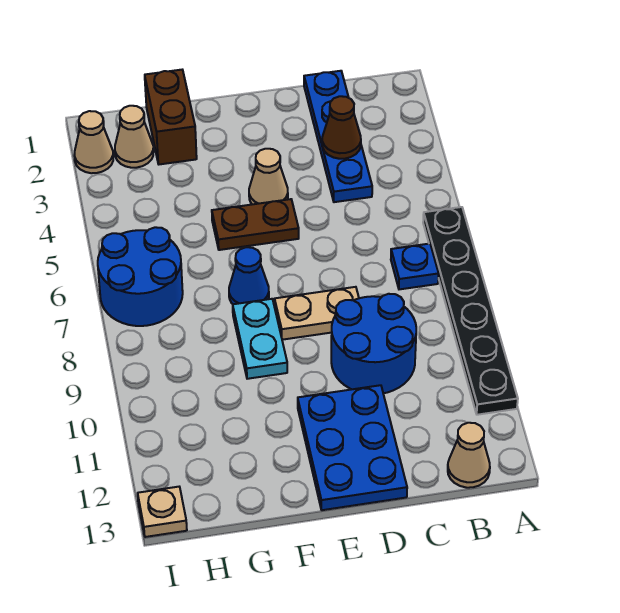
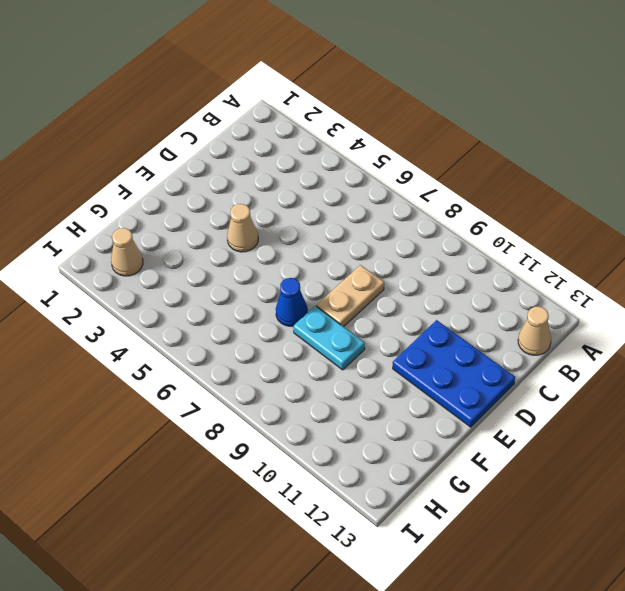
none -> black 1x6 plate [423,207,518,415]
none -> blue 1x1 plate [391,244,439,289]
none -> blue 1x4 plate [304,71,372,202]

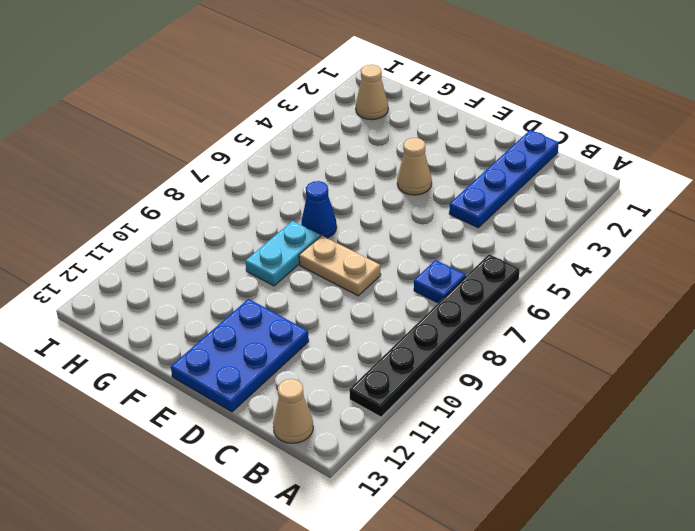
none -> blue 2x2 round brick [331,294,416,393]
none -> brown 1x2 plate [212,199,299,250]
none -> brown 1x2 brick [145,70,197,164]

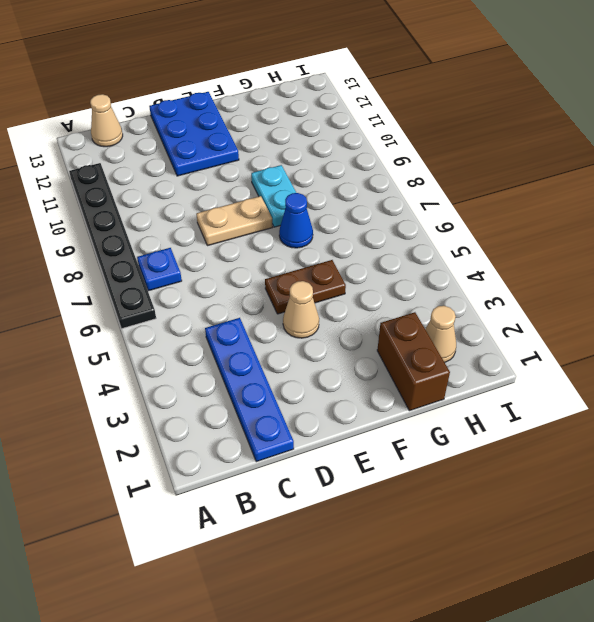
none -> blue 2x2 round brick [331,294,416,393]
none -> blue 2x2 round brick [98,227,183,326]
none -> tan 1x1 cone [74,111,113,173]

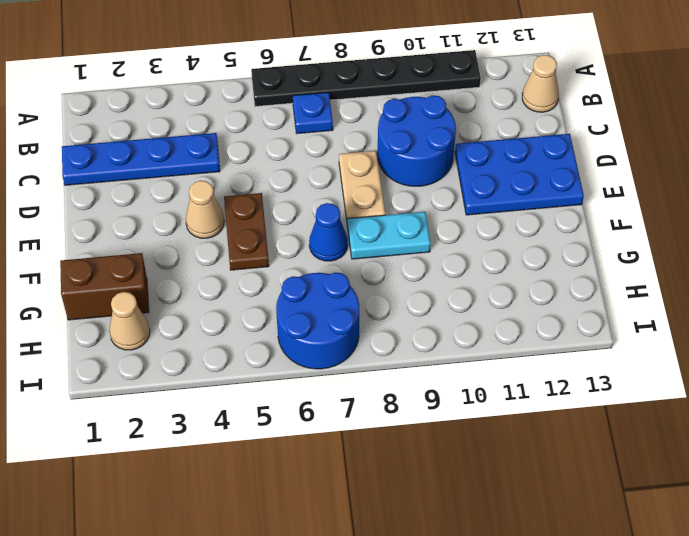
none -> tan 1x1 cone [74,111,113,173]
none -> tan 1x1 plate [138,487,187,537]
none -> brown 1x1 cone [322,96,361,159]

